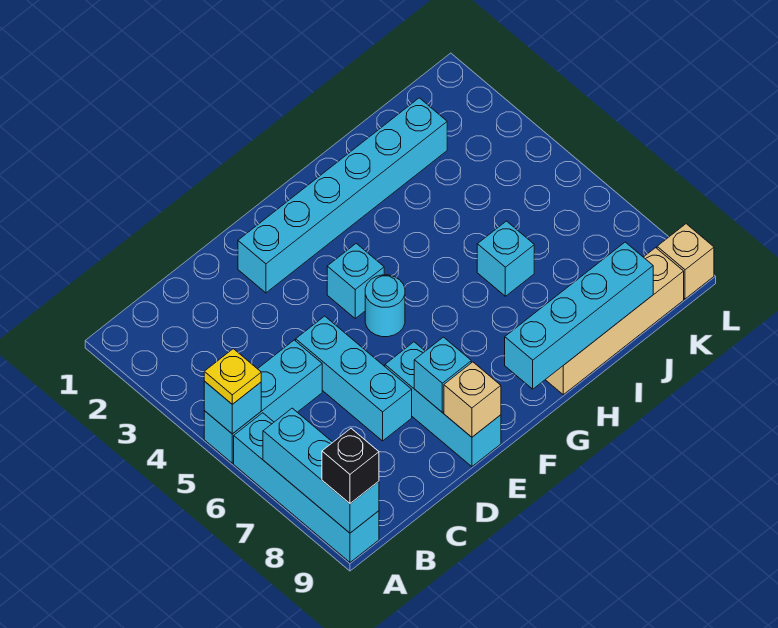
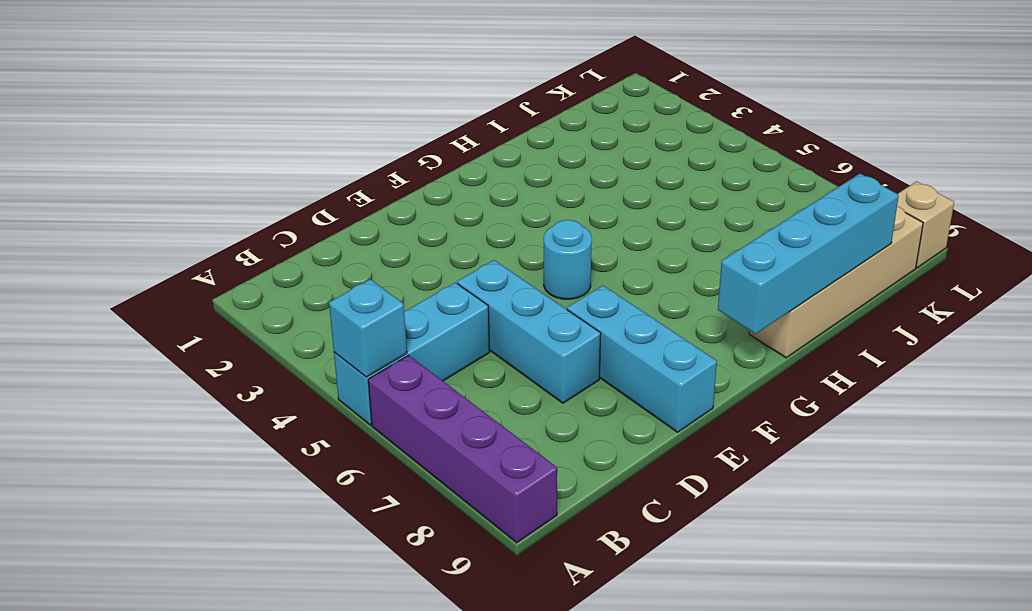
purple 1x4 brick [368,355,557,543] -> cyan 1x4 brick [234,413,379,562]
none -> cyan 1x6 brick [238,98,447,293]
none -> cyan 1x1 brick [327,243,384,318]
none -> cyan 1x1 brick [477,221,534,296]

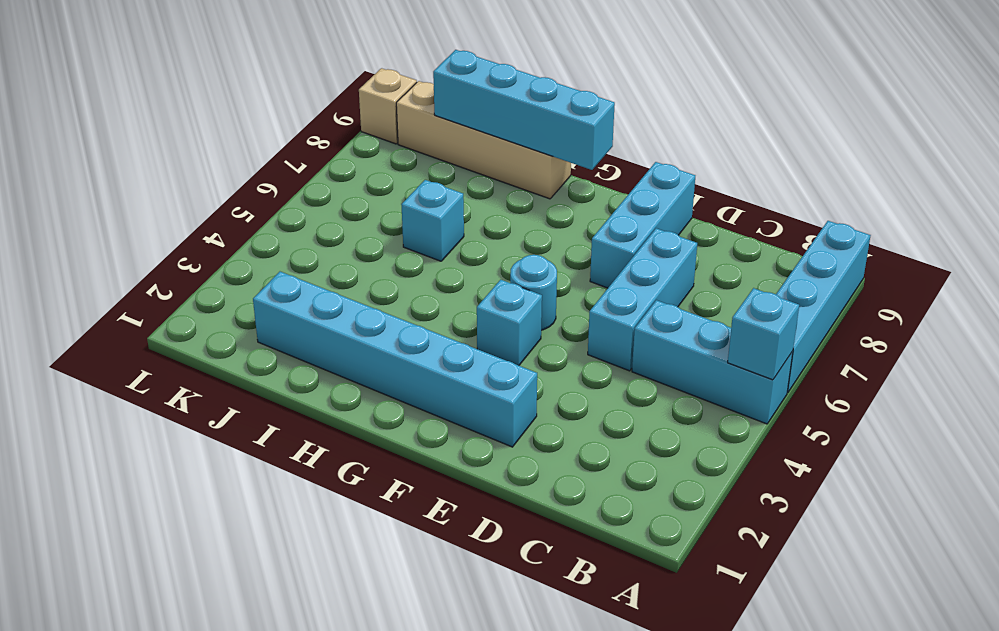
none -> cyan 1x3 brick [263,408,379,533]
none -> cyan 1x1 brick [414,337,471,412]
none -> tan 1x1 brick [444,362,501,437]

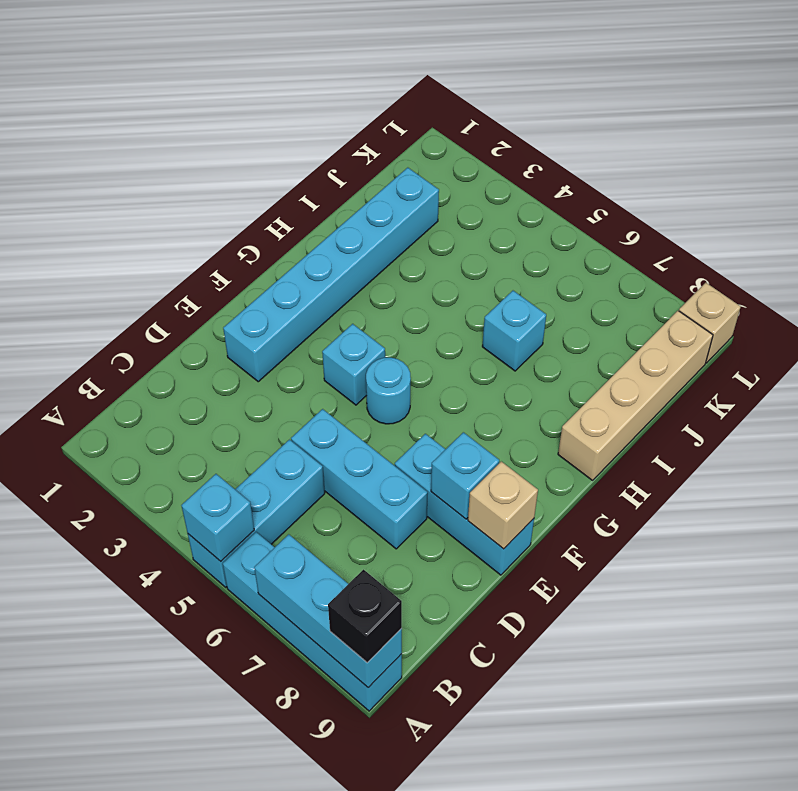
none -> cyan 1x4 brick [505,242,653,389]
none -> yellow 1x1 plate [204,349,261,404]

